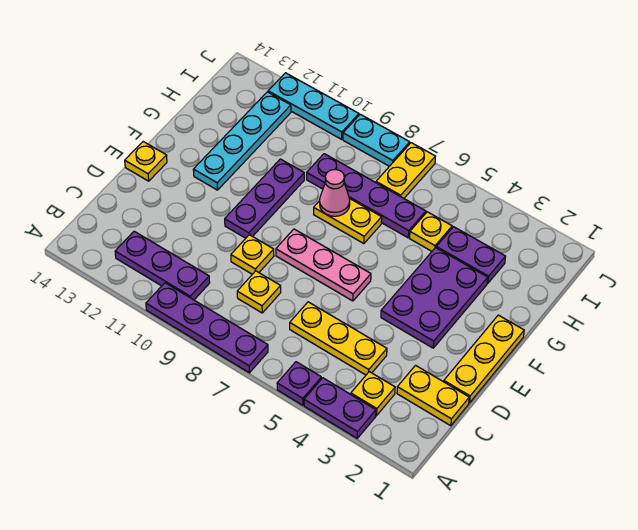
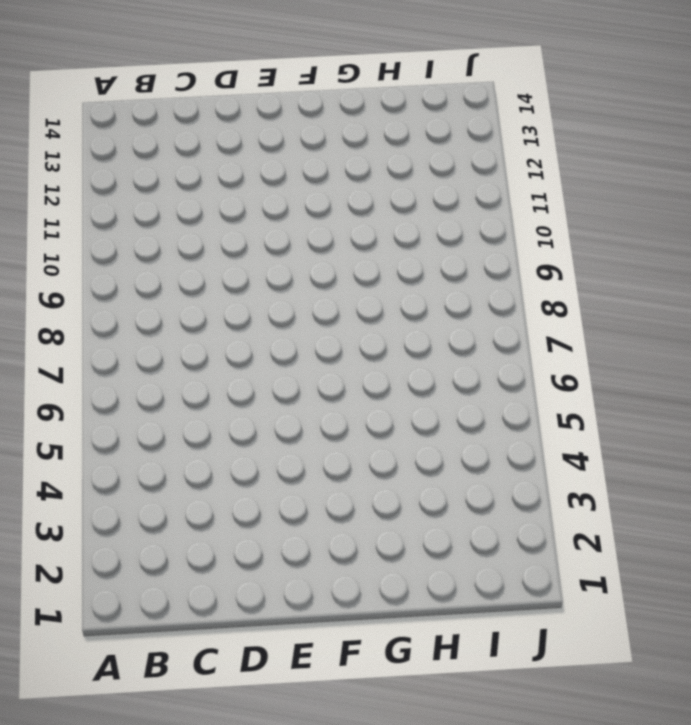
none -> purple 1x2 plate [304,378,376,438]
none -> purple 1x1 plate [277,362,321,405]
none -> purple 1x4 plate [146,283,268,373]

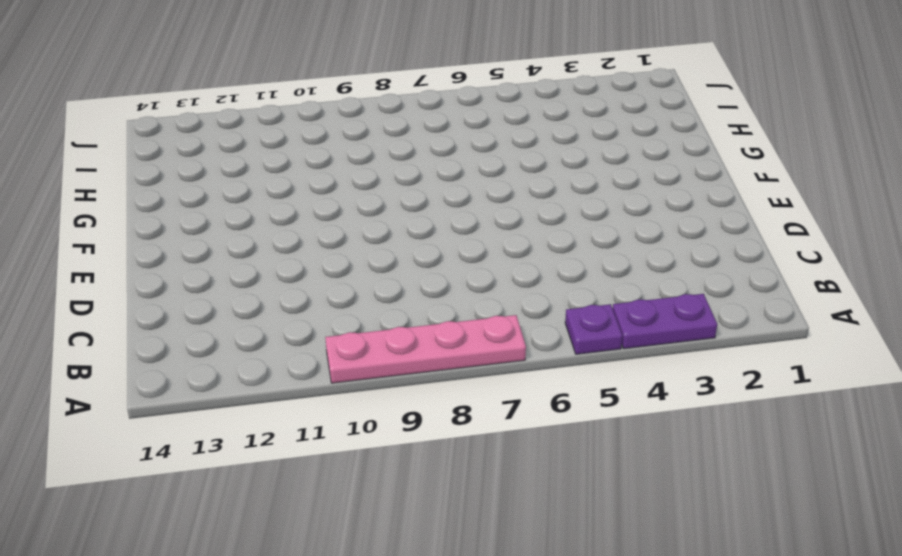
pink 1x4 plate [325,315,526,383] -> purple 1x4 plate [146,283,268,373]
none -> yellow 1x1 plate [351,372,395,415]
none -> purple 1x3 plate [115,231,210,300]
none -> yellow 1x2 plate [397,365,469,426]

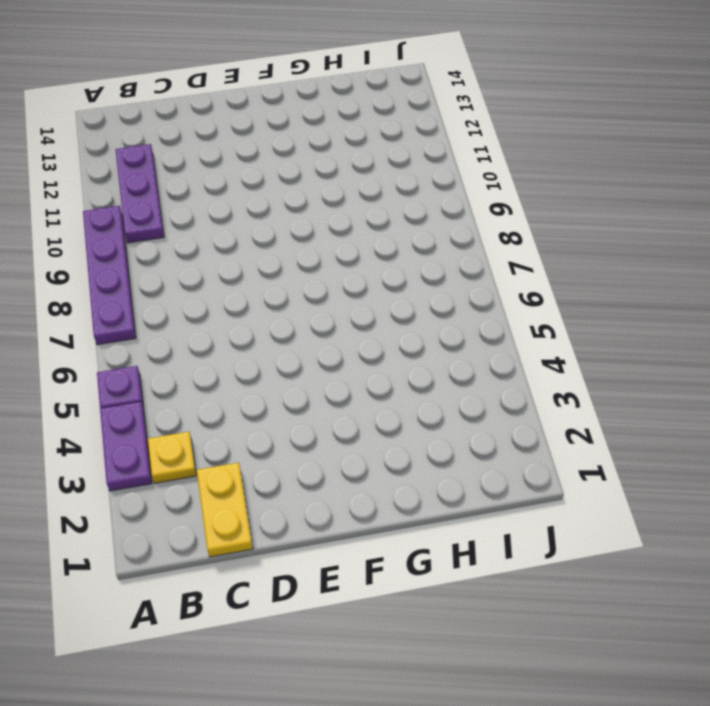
none -> yellow 1x3 plate [290,302,387,375]
none -> yellow 1x1 plate [237,271,281,313]
none -> yellow 1x3 plate [444,315,524,403]

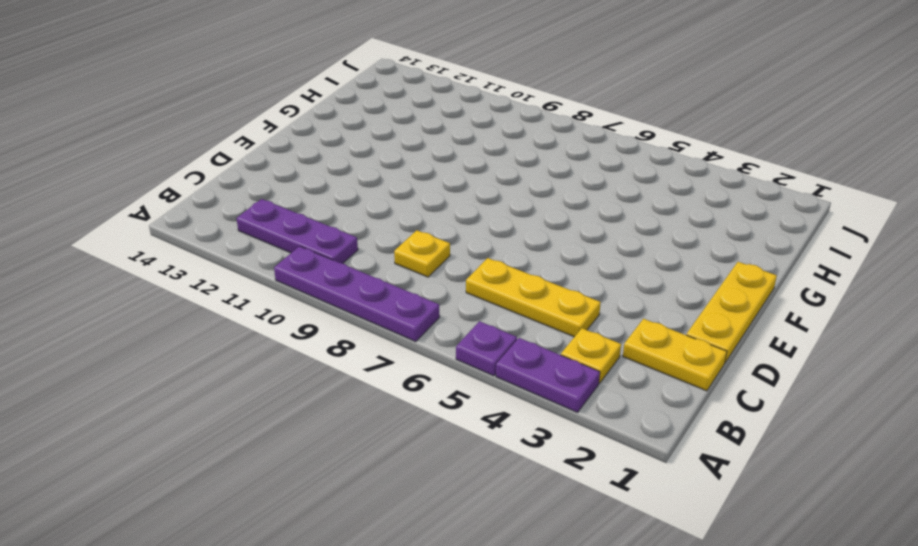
none -> yellow 1x1 plate [231,235,274,274]
none -> purple 2x3 plate [381,248,488,348]
none -> pink 1x3 plate [276,229,371,301]

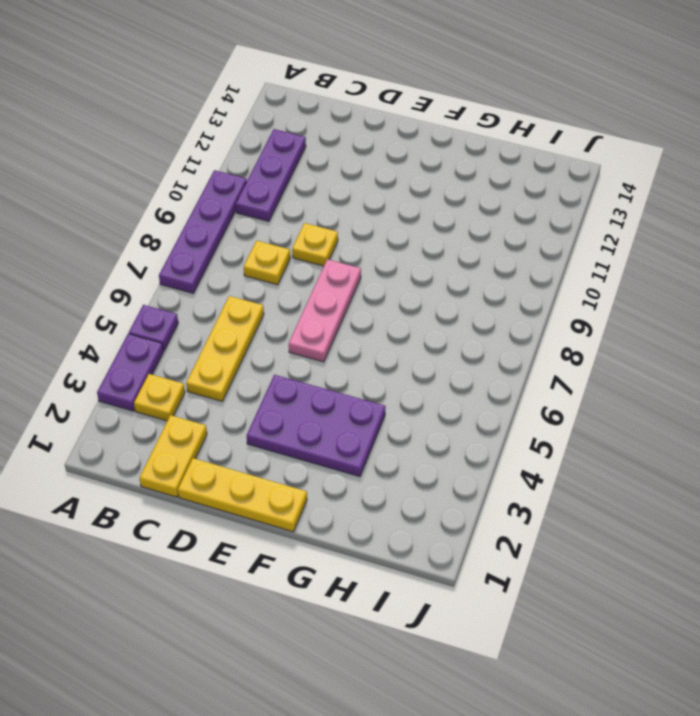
none -> purple 1x3 plate [225,159,304,238]
none -> yellow 1x1 plate [125,142,167,181]
none -> cyan 1x4 plate [193,92,291,190]

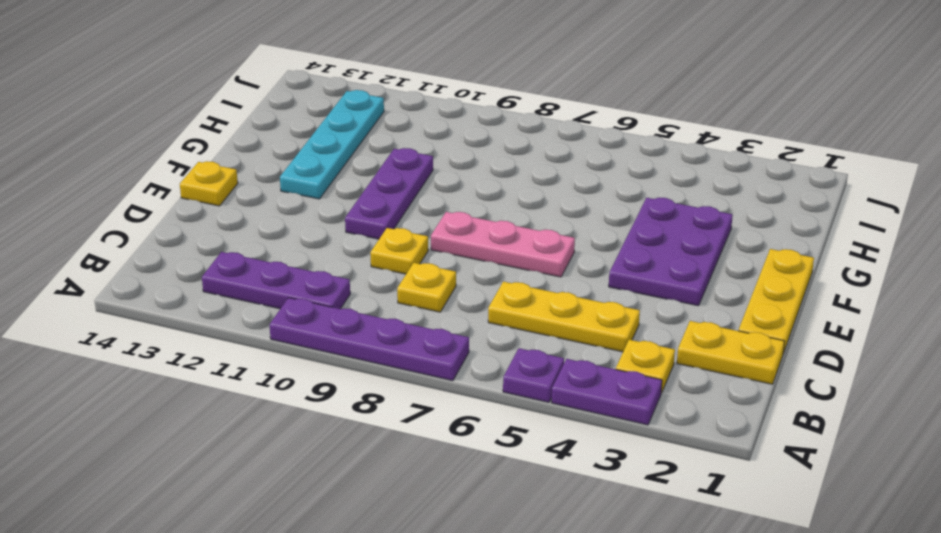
none -> yellow 1x2 plate [314,198,382,244]
none -> purple 1x2 plate [436,227,506,283]
none -> yellow 1x1 plate [410,212,452,251]

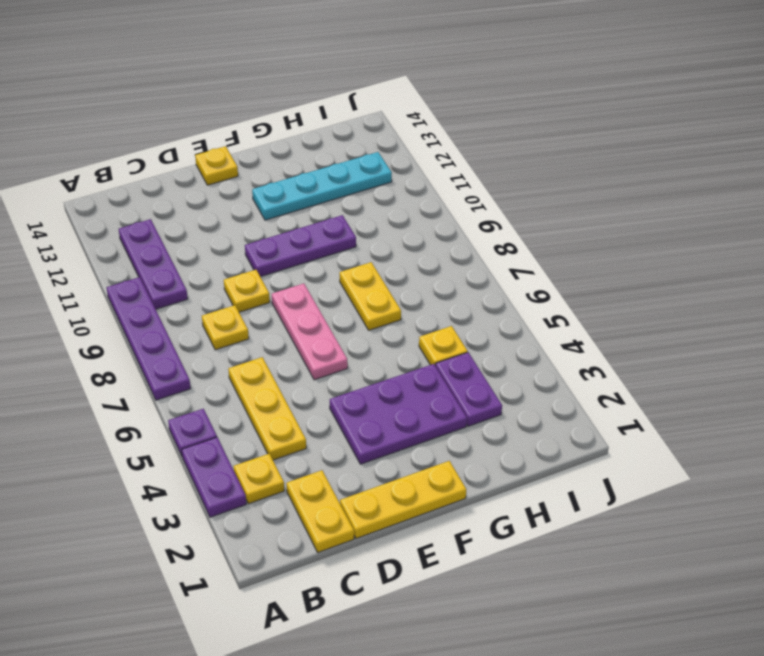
none -> purple 1x4 plate [307,154,426,238]
none -> yellow 1x2 plate [376,143,435,198]
none -> cyan 1x2 plate [343,114,410,166]

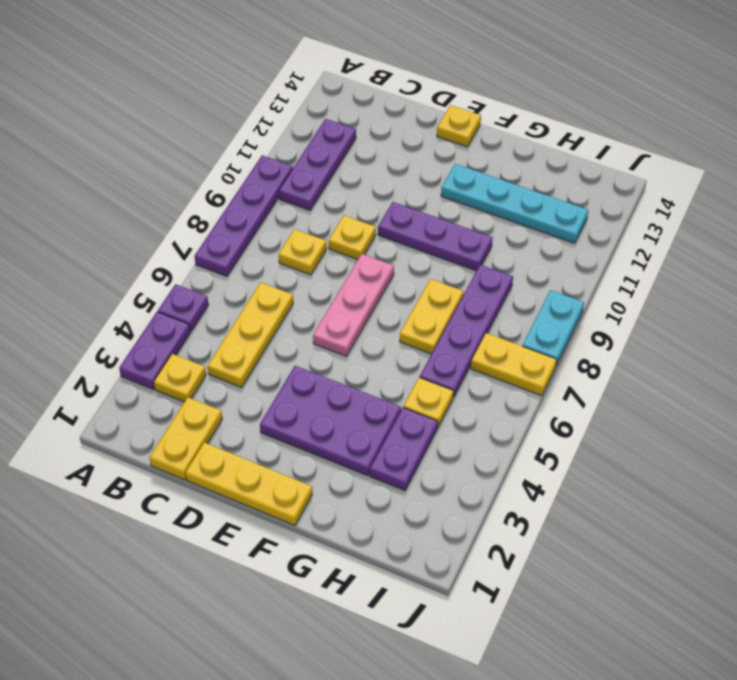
none -> cyan 1x3 plate [268,73,359,139]
none -> pink 1x1 cone [320,169,350,216]

